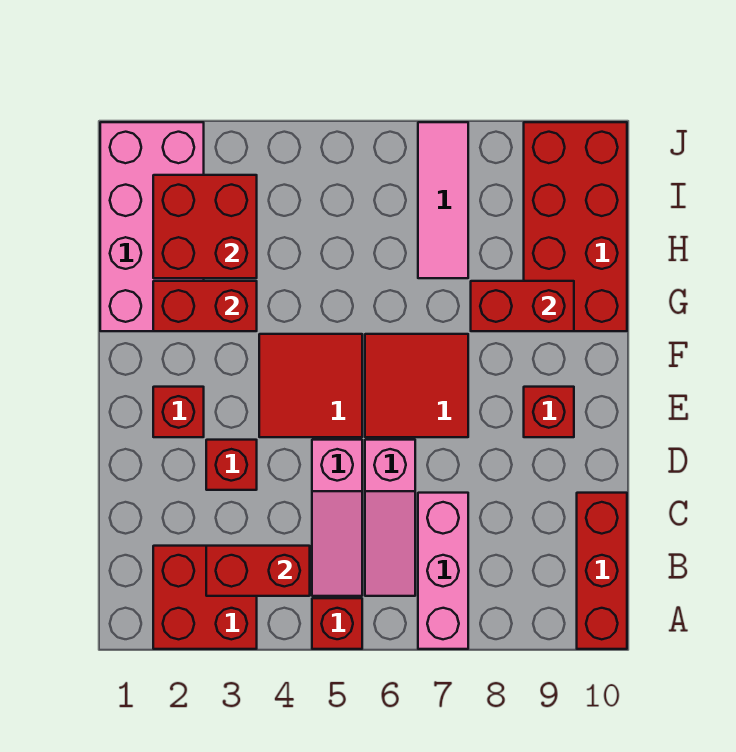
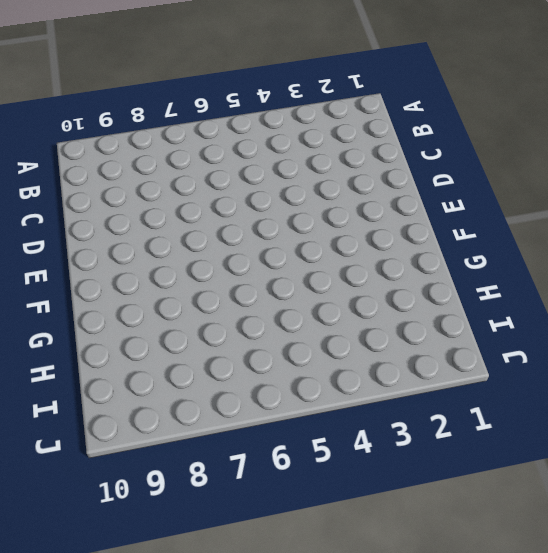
none -> red 2x2 brick [153,546,257,649]
none -> red 1x1 brick [312,598,362,649]
none -> pink 1x3 brick [418,493,468,649]

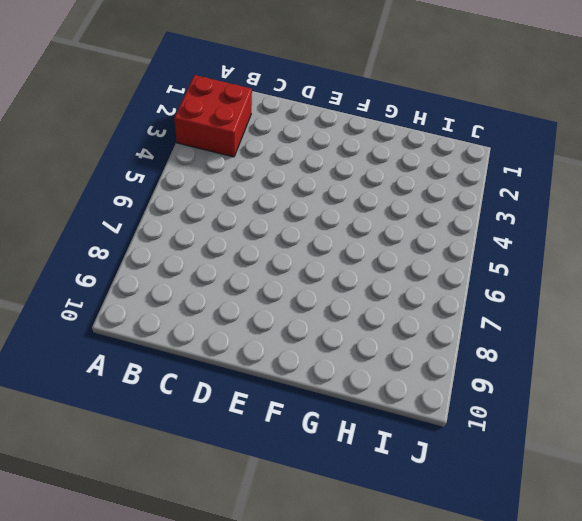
none -> red 1x1 brick [312,598,362,649]
none -> pink 1x3 brick [418,493,468,649]
none -> red 1x3 brick [577,493,627,649]

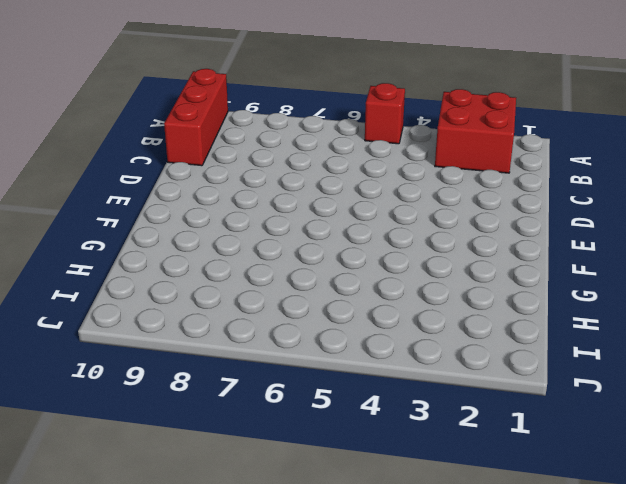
none -> pink 1x3 brick [418,493,468,649]
none -> pink 1x3 slope [312,440,362,596]
none -> pink 1x3 slope [365,440,415,596]

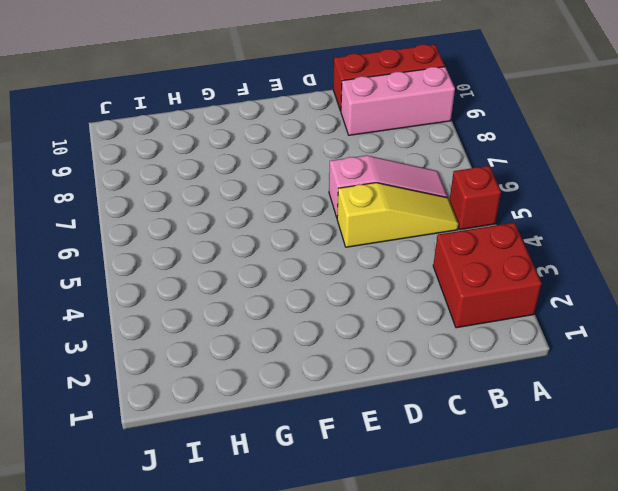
pink 1x3 brick [341,67,455,135] -> pink 1x3 brick moved to [418,493,468,649]
yellow 1x3 slope [337,183,459,247] -> pink 1x3 slope [312,440,362,596]
none -> red 1x1 brick [206,440,257,490]
none -> red 1x1 brick [153,387,204,437]
none -> red 2x2 tile [259,334,362,437]

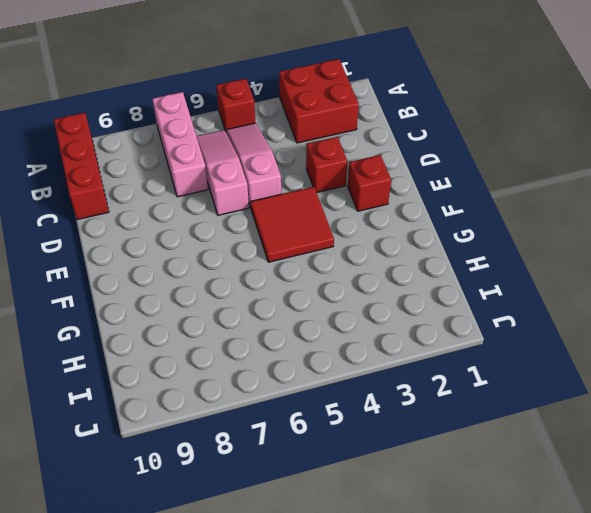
none -> red 2x2 tile [365,334,468,437]
none -> red 1x1 brick [524,387,574,437]
none -> pink 2x4 brick [100,122,204,331]

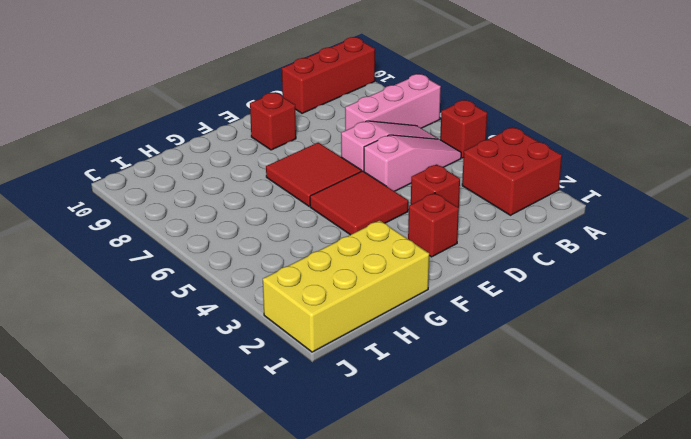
yellow 2x4 brick [263,220,429,352] -> pink 2x4 brick [100,122,204,331]
none -> red 2x4 brick [524,122,627,331]
none -> pink 1x3 tile [418,122,468,278]
none -> red 1x2 brick [206,546,310,596]

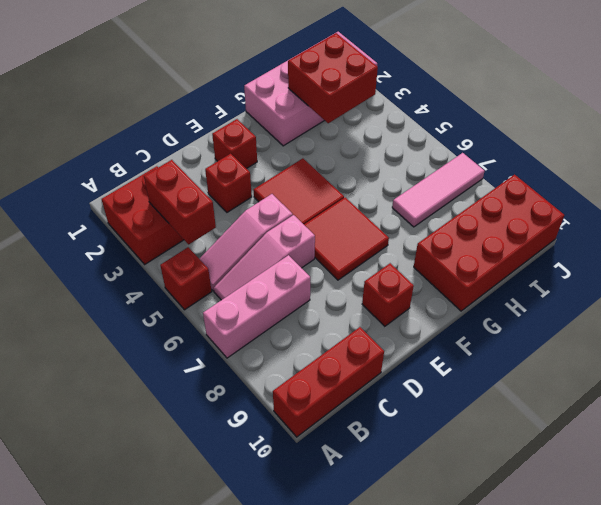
none -> red 1x2 brick [153,281,257,331]
none -> red 1x2 brick [471,281,574,331]

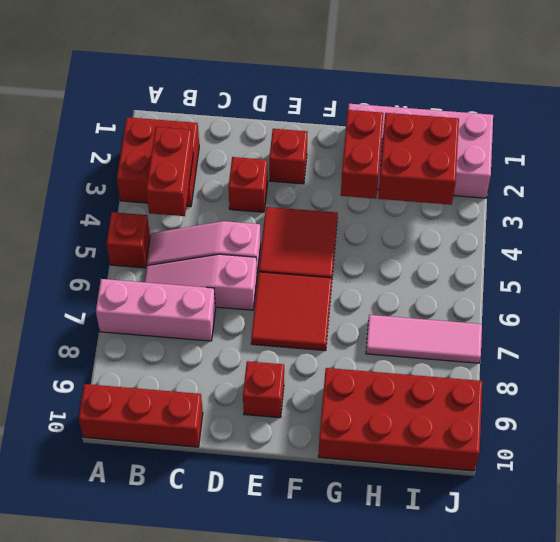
none -> red 1x2 brick [471,281,574,331]

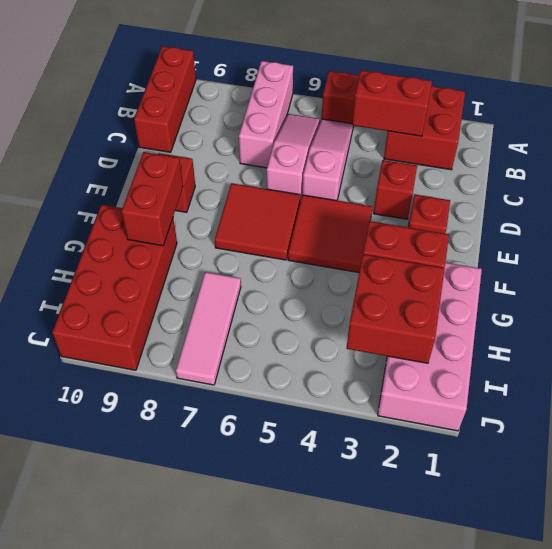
red 1x2 brick [121,152,183,246] -> red 1x2 brick turned to [471,281,574,331]

